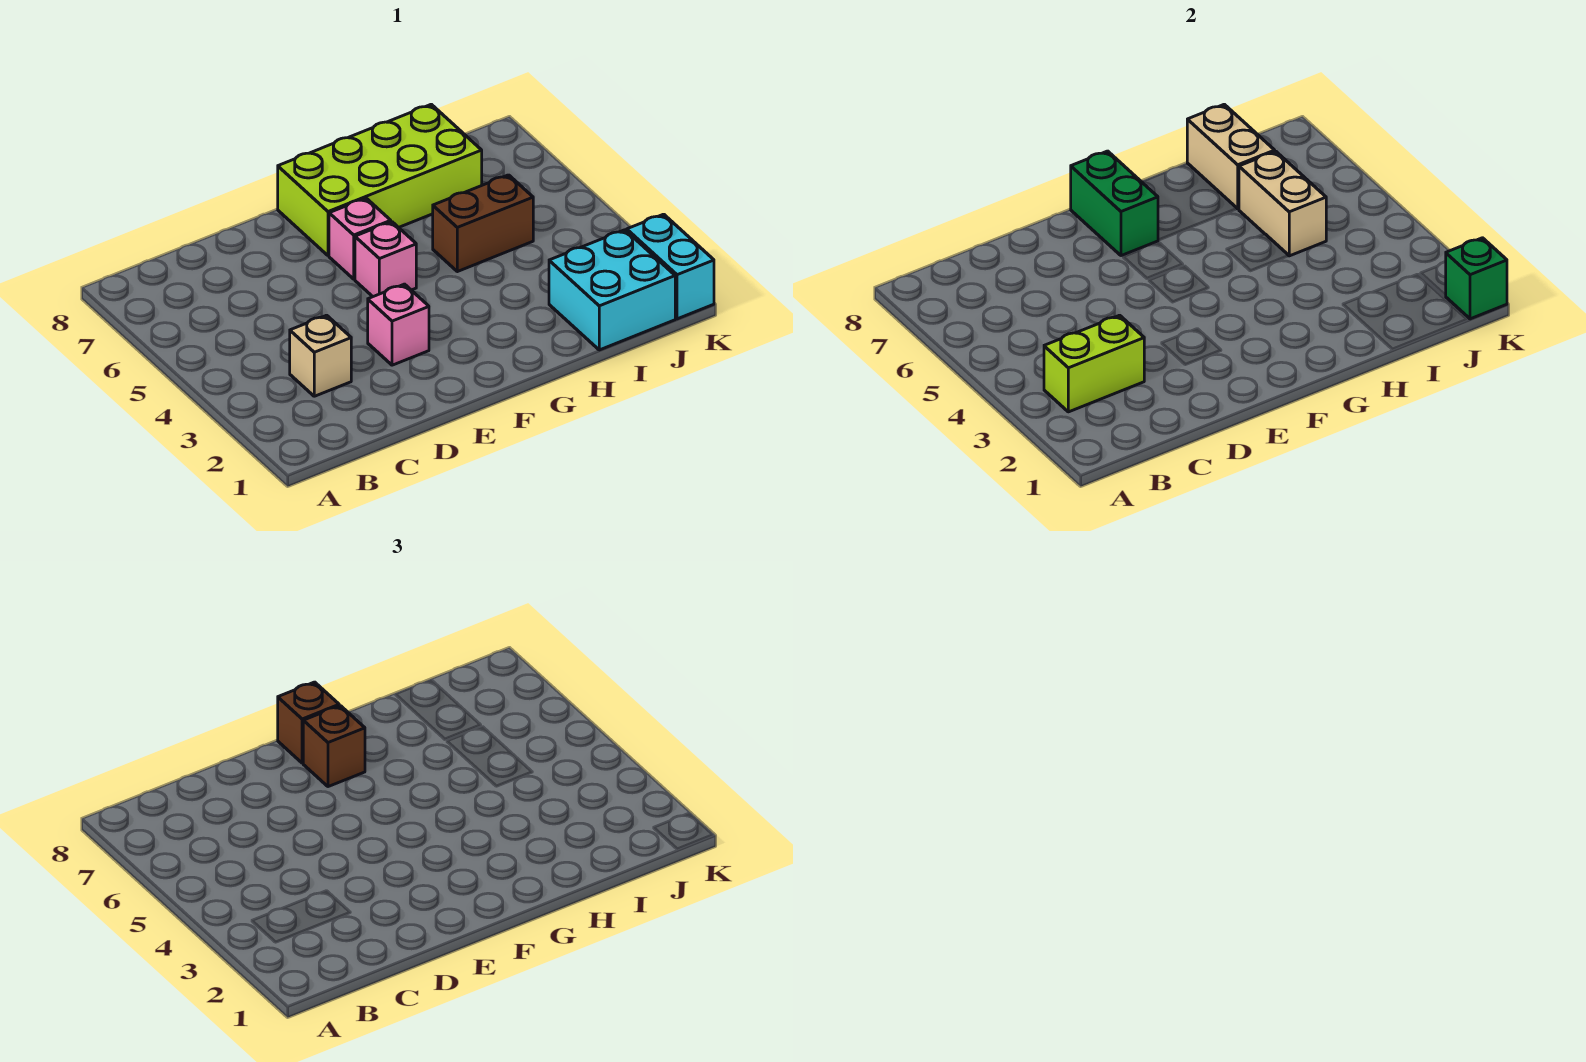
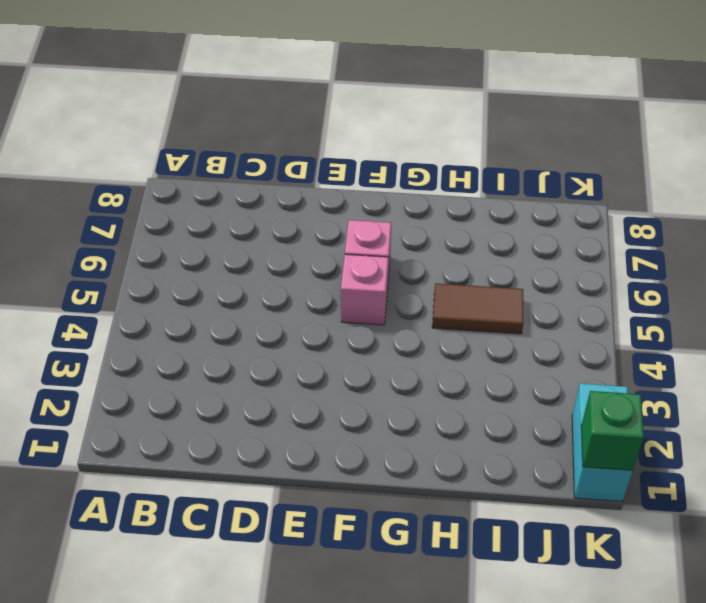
brown 1x2 tile [432,283,523,334] -> brown 1x2 brick [433,175,533,272]
none -> tan 1x1 brick [290,315,351,396]
none -> pink 1x1 brick [368,284,429,365]
none -> lime 2x4 brick [278,104,482,256]

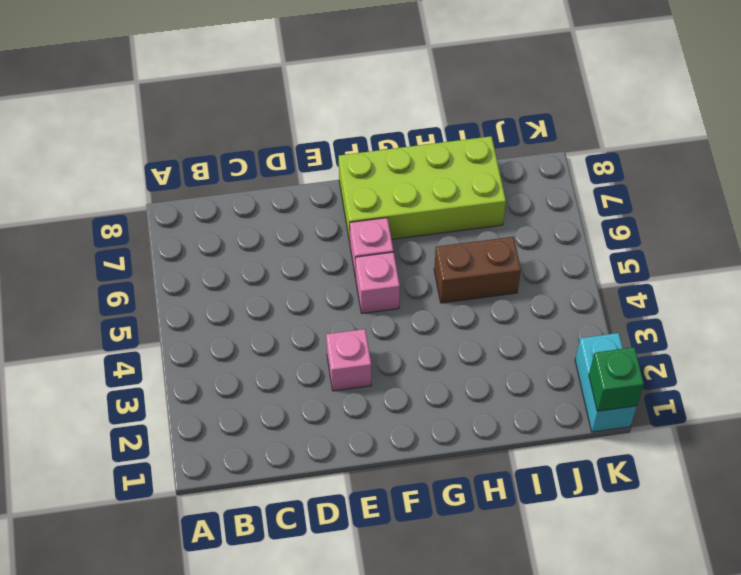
none -> tan 1x1 brick [290,315,351,396]
none -> cyan 2x2 brick [549,230,675,350]
none -> lime 1x2 brick [1044,315,1144,412]

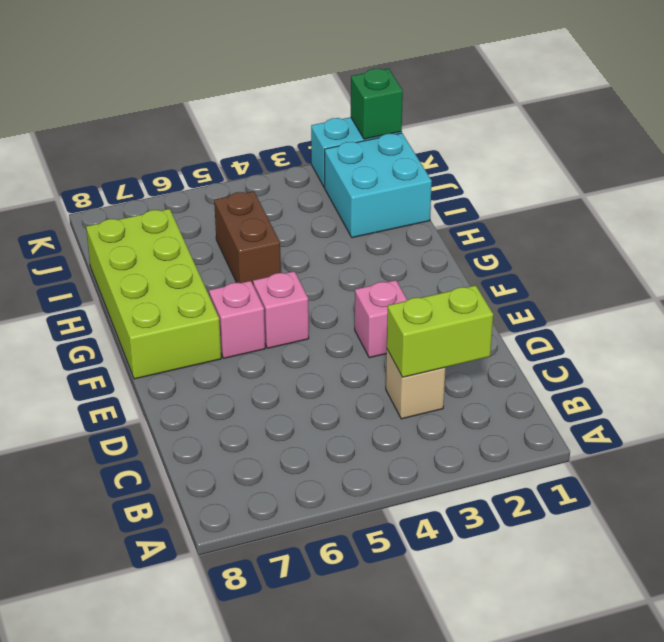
lime 1x2 brick [387,285,493,377] -> lime 1x2 brick turned to [1044,315,1144,412]
none -> green 1x2 brick [1071,151,1158,256]
none -> tan 1x2 brick [1239,151,1326,256]
none -> tan 1x2 brick [1187,104,1275,209]

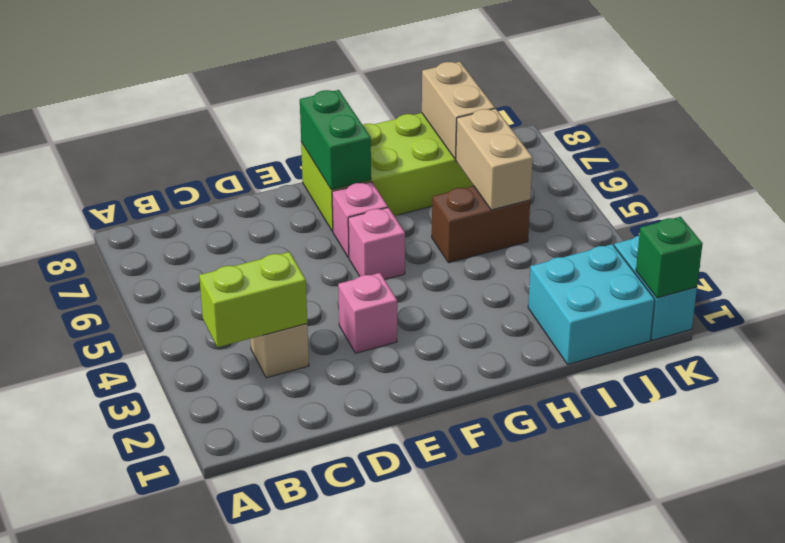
none -> brown 1x1 brick [303,706,365,787]
none -> brown 1x1 brick [278,682,339,763]

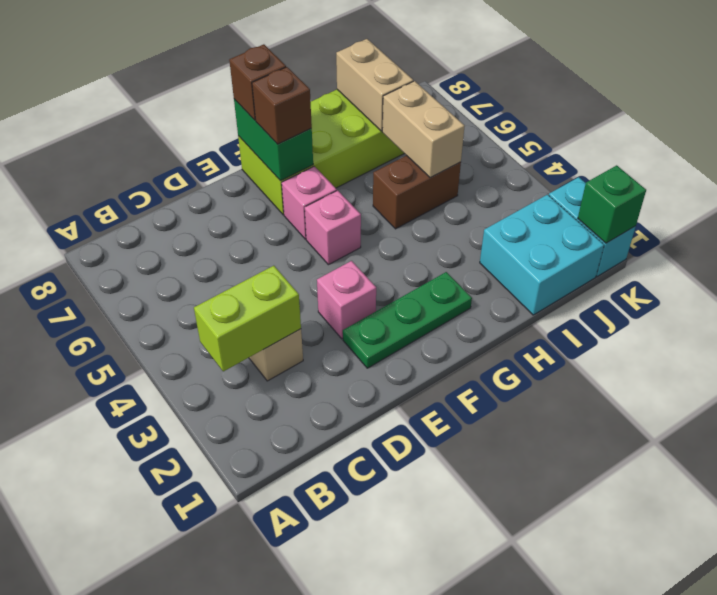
green 1x3 plate [343,272,472,368] -> none

